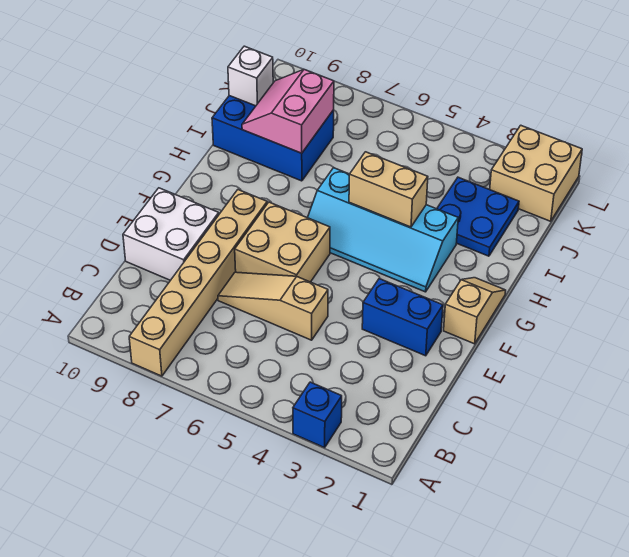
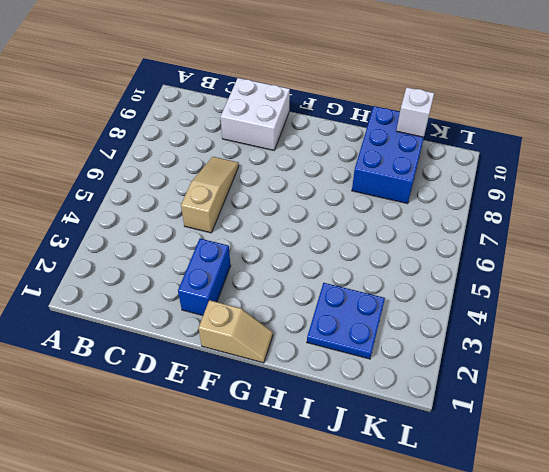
none -> blue 1x1 brick [293,382,342,448]
none -> tan 1x6 brick [129,190,267,376]
none -> tan 2x2 brick [235,202,330,282]

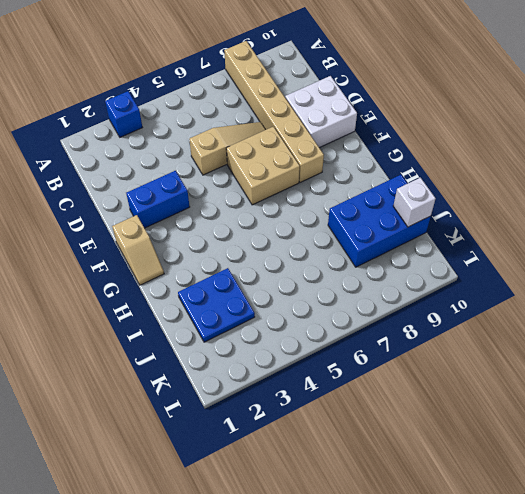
none -> cyan 2x4 slope [308,168,458,292]
none -> tan 2x2 brick [490,125,582,221]
none -> tan 1x2 brick [349,152,428,227]

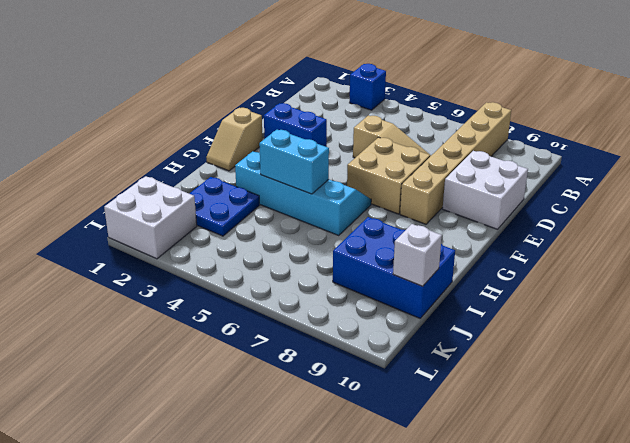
cyan 1x2 brick [259,130,329,194] -> tan 1x2 brick [349,152,428,227]
white 2x2 brick [104,176,197,259] -> tan 2x2 brick [490,125,582,221]
none -> pink 2x2 slope [242,69,334,153]

